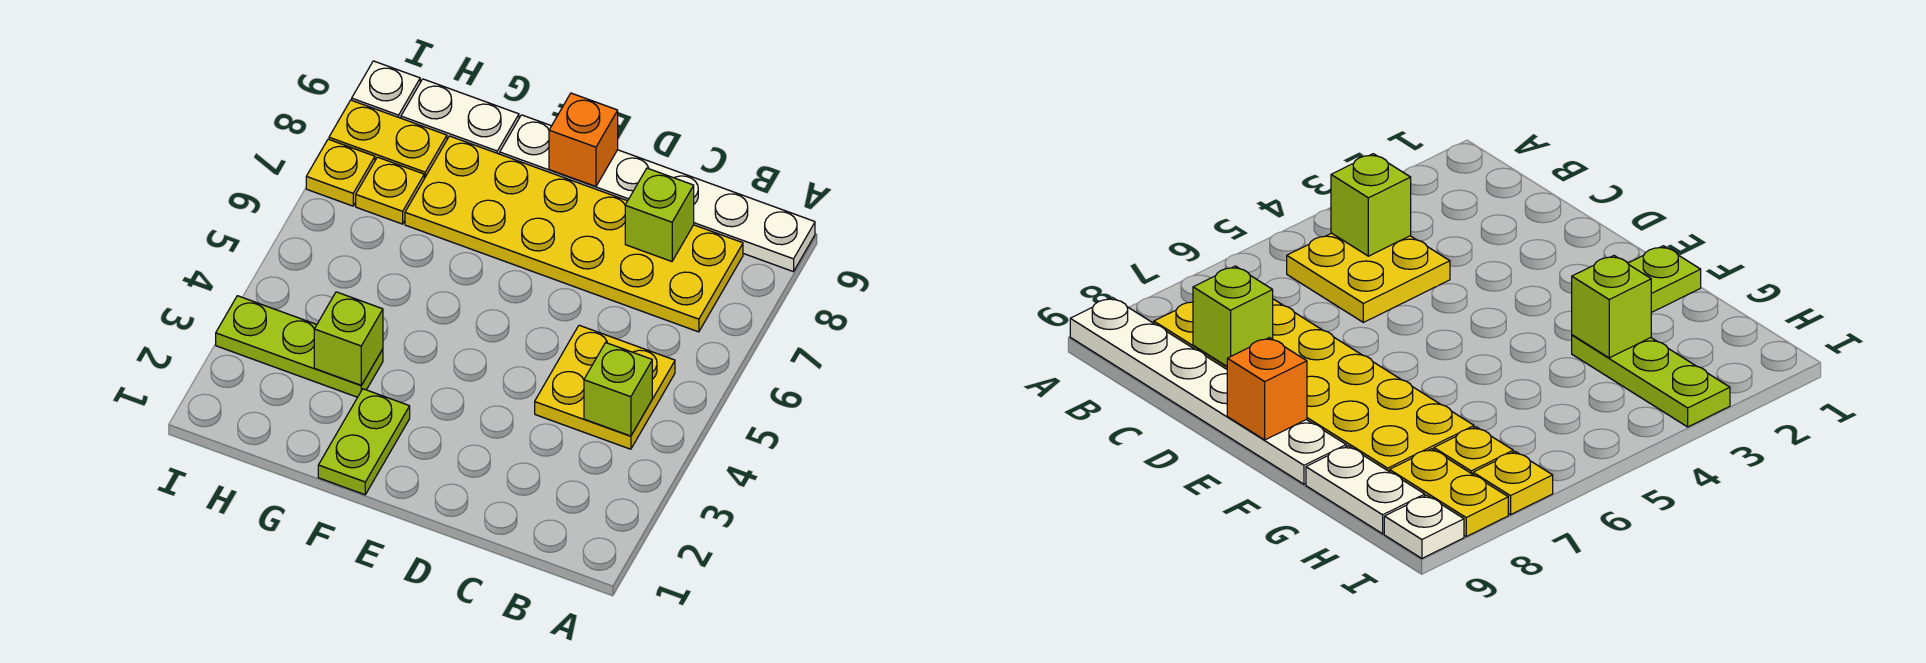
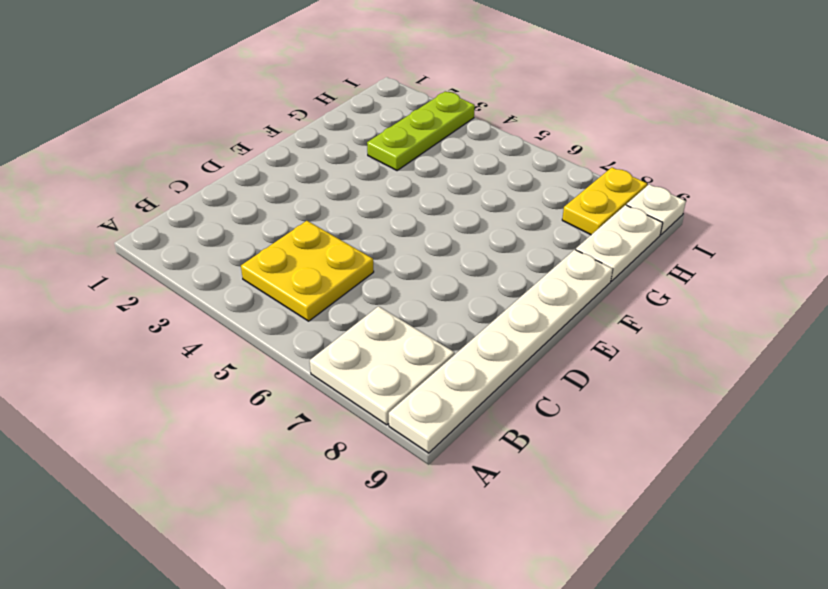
white 2x2 plate [310,306,454,425] -> yellow 2x6 plate [405,136,743,332]
none -> lime 1x2 plate [318,389,410,495]
none -> yellow 1x1 plate [356,157,424,224]
none -> yellow 1x1 plate [306,139,375,206]

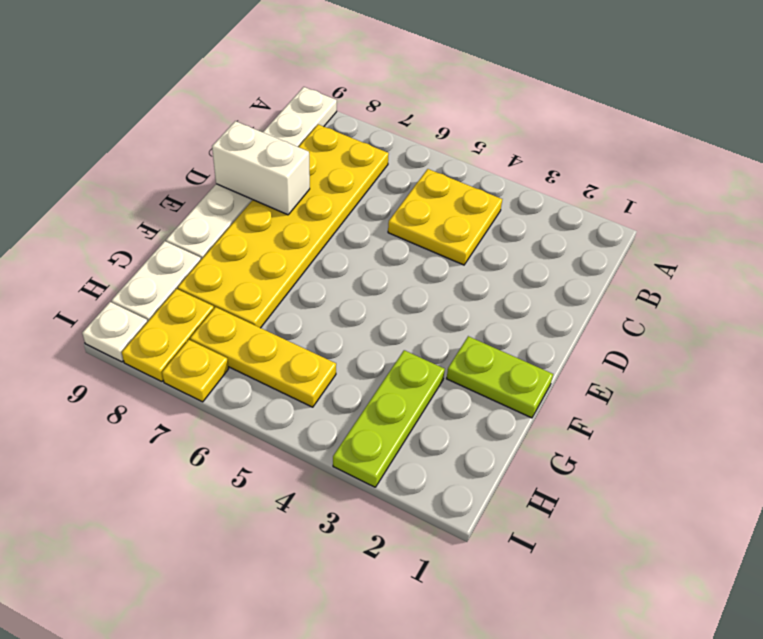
white 1x2 brick [212,121,310,215] -> none
yellow 1x3 plate [190,307,336,407] -> yellow 1x1 plate [356,157,424,224]
none -> lime 1x1 brick [584,343,652,436]
none -> lime 1x1 brick [625,168,694,261]
none -> orange 1x1 brick [549,93,618,186]

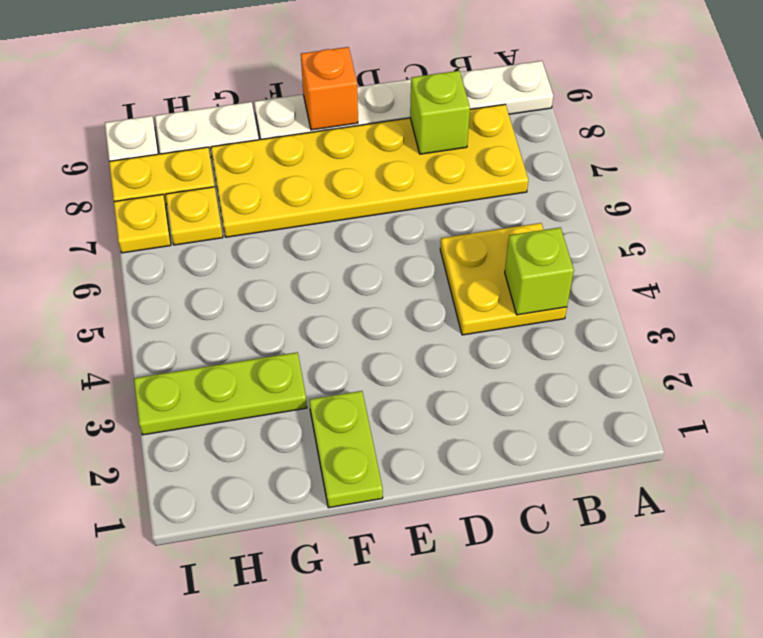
none -> lime 1x1 brick [314,292,383,385]

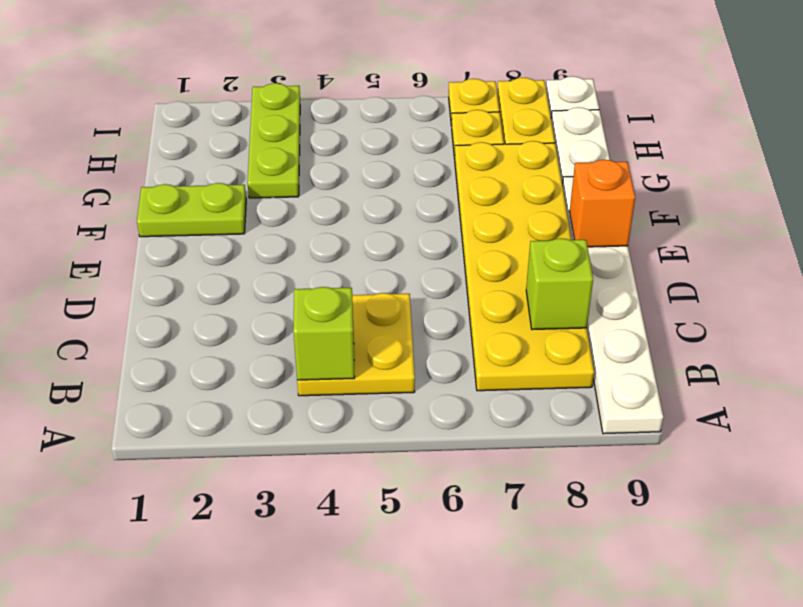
none -> lime 1x1 brick [314,292,383,385]

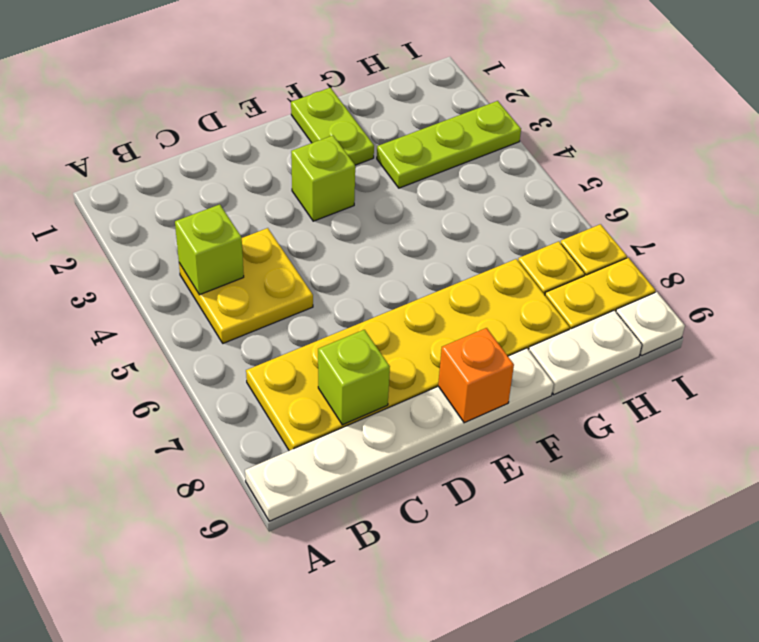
lime 1x1 brick [291,136,355,221] -> lime 1x1 brick moved to [314,292,383,385]

